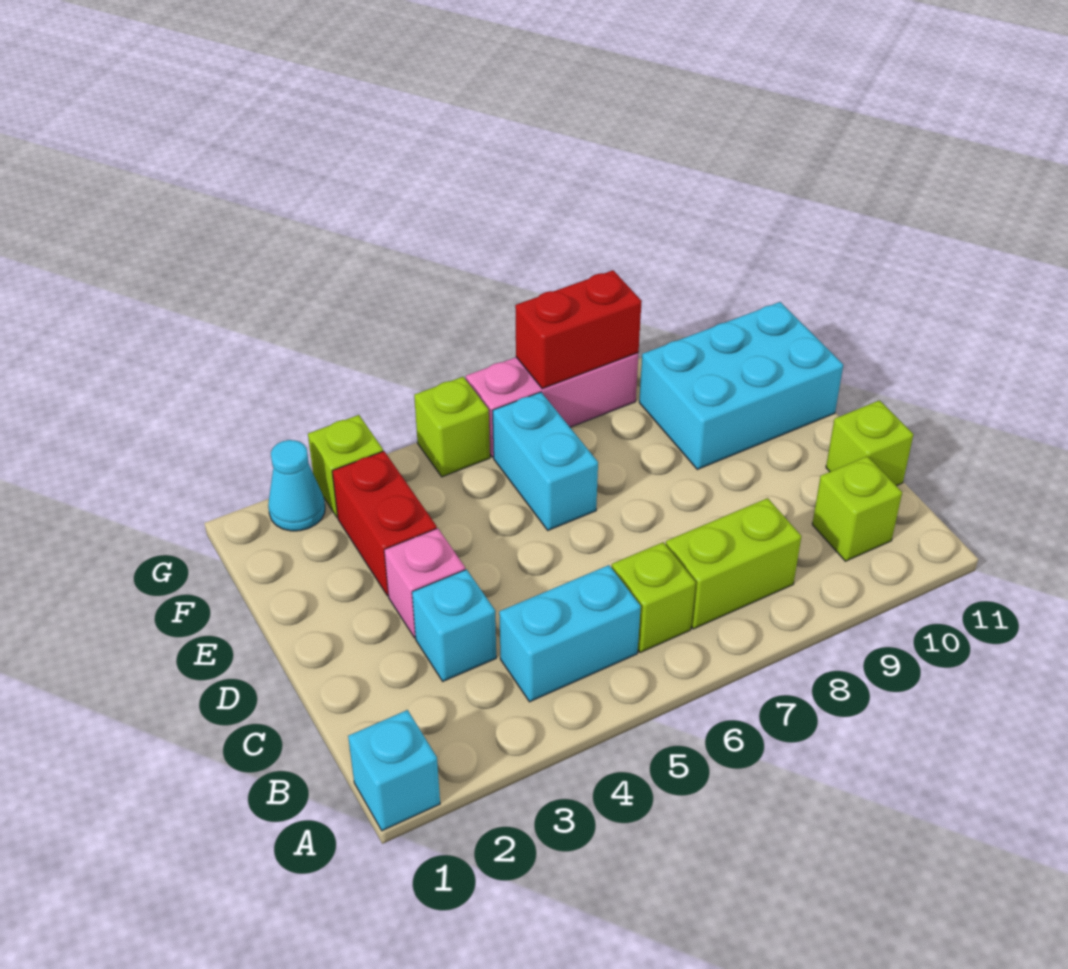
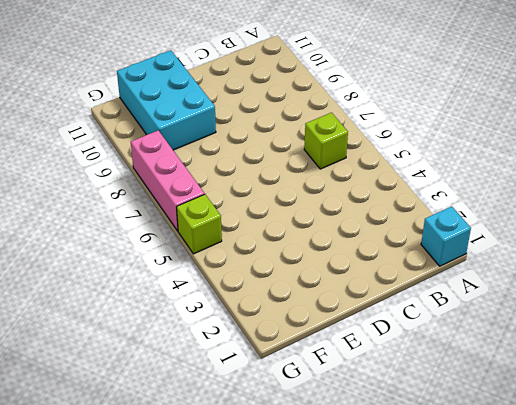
none -> cyan 1x2 brick [499,565,641,702]
none -> lime 1x2 brick [666,498,801,629]
none -> lime 1x1 brick [812,456,902,561]

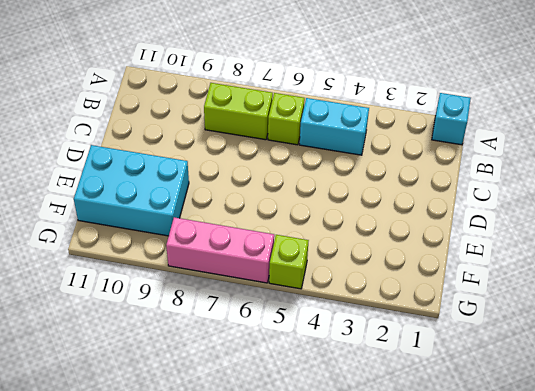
none -> lime 1x1 brick [812,456,902,561]
none -> cyan 1x1 brick [412,569,496,681]
none -> lime 1x1 brick [826,400,914,486]

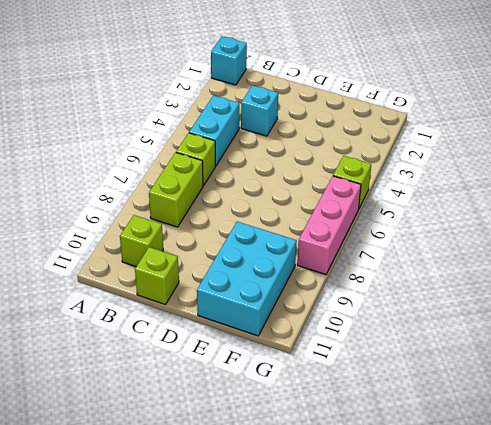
none -> pink 1x1 brick [384,528,465,638]
none -> red 1x2 brick [332,451,437,596]
none -> cyan 1x2 brick [493,392,598,530]

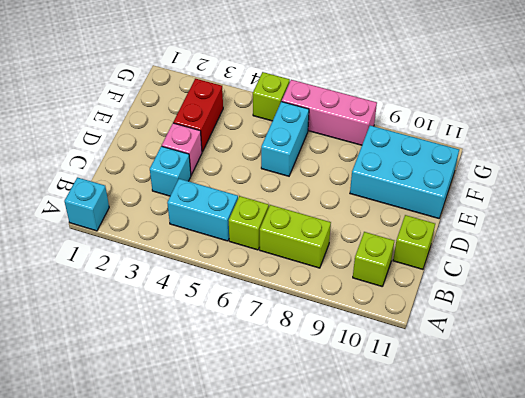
none -> cyan 1x1 cone [268,440,325,531]
none -> lime 1x1 brick [308,415,383,517]
none -> red 1x2 brick [515,270,642,389]

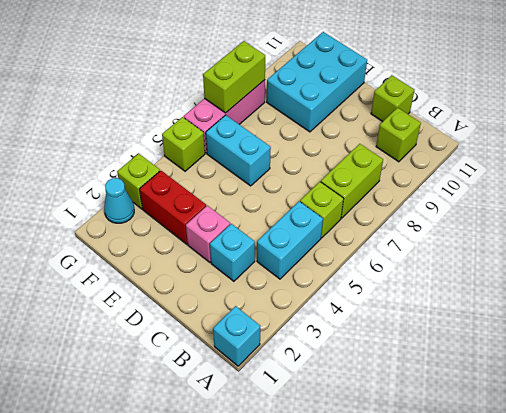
lime 1x2 brick [203,41,265,113] -> red 1x2 brick [515,270,642,389]

